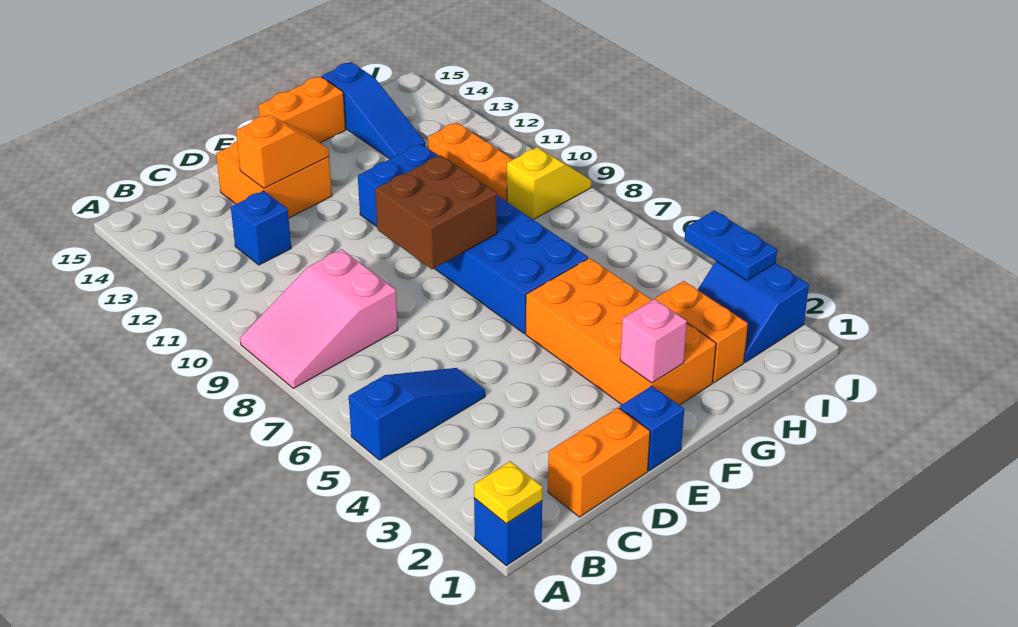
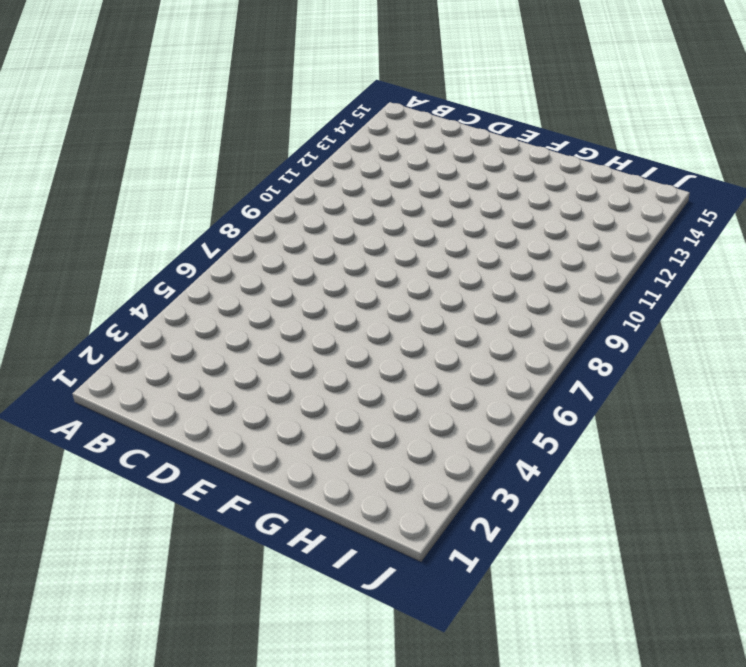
none -> blue 1x1 brick [474,498,542,565]
none -> blue 1x3 slope [349,368,485,460]
none -> pink 2x3 slope [240,249,398,388]

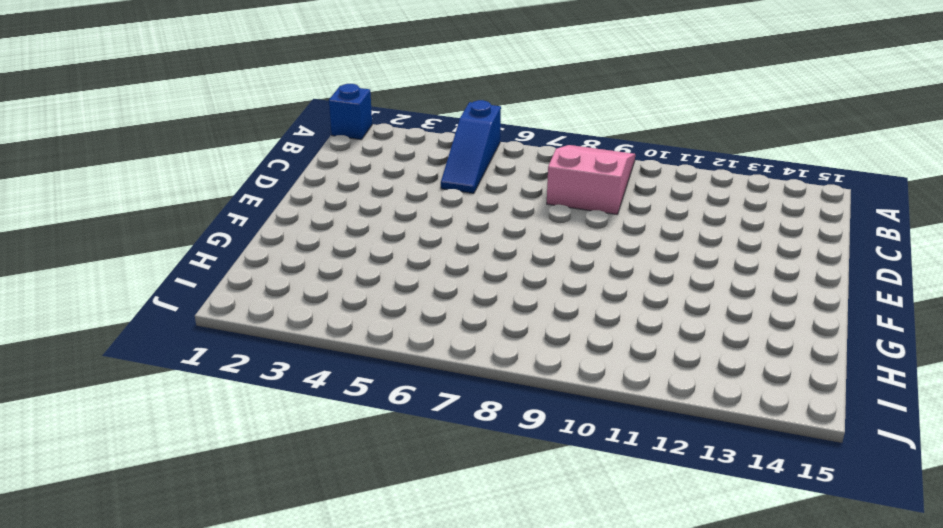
none -> orange 1x2 brick [548,407,650,517]
none -> blue 1x1 brick [231,191,291,265]
none -> orange 2x2 brick [216,141,332,218]

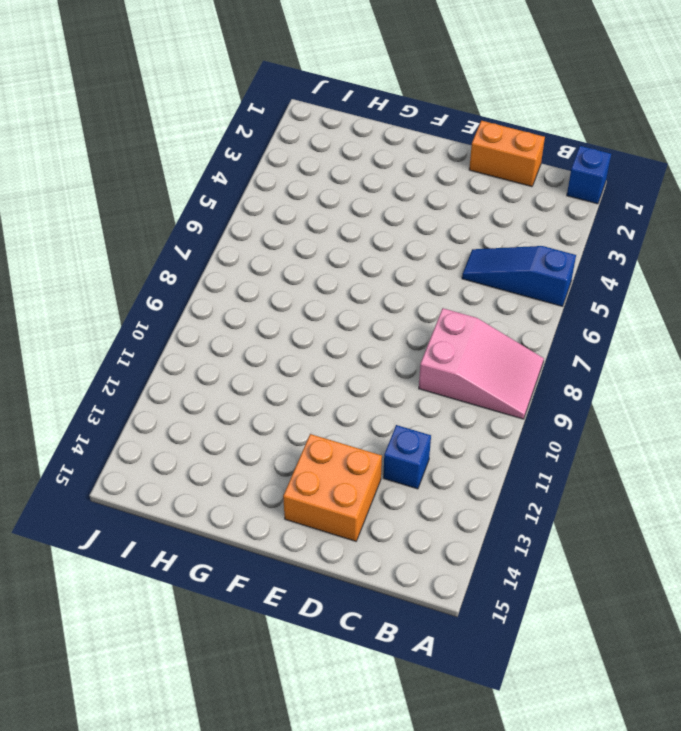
none -> blue 1x1 brick [619,386,684,471]
none -> orange 2x4 brick [526,258,716,405]
none -> blue 2x6 brick [358,144,588,333]

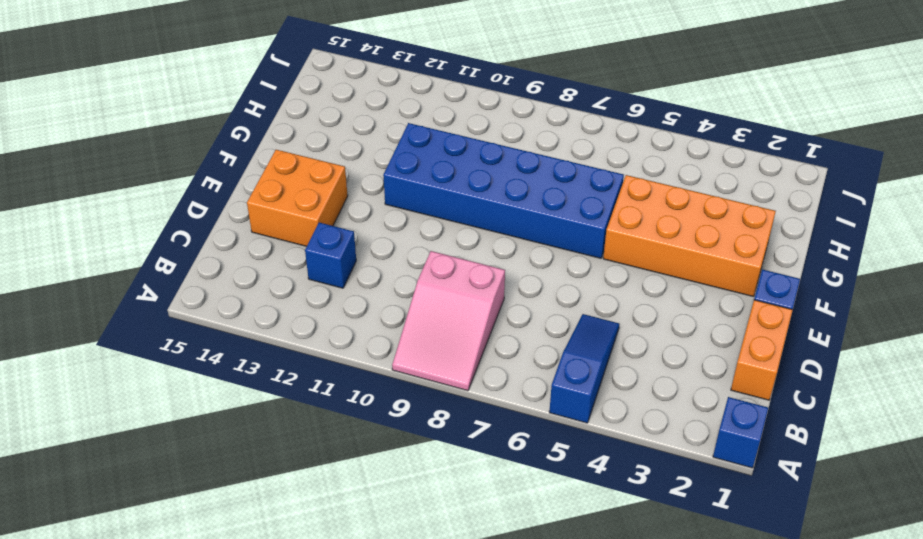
none -> orange 1x2 brick [258,76,346,143]
none -> orange 1x2 brick [654,281,748,383]
none -> blue 1x3 slope [322,62,425,159]

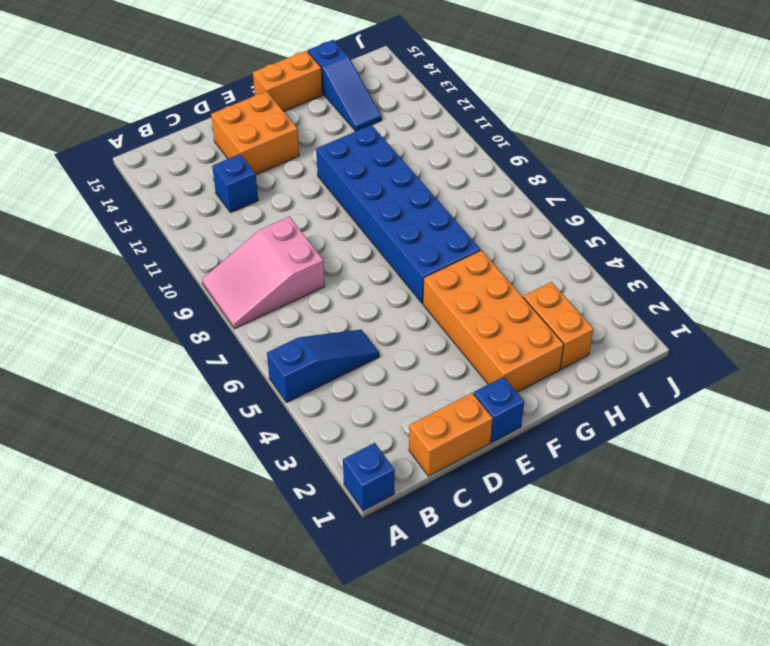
none -> blue 2x2 slope [698,261,809,362]
none -> yellow 1x2 slope [507,147,592,220]
none -> orange 1x3 plate [428,122,513,201]

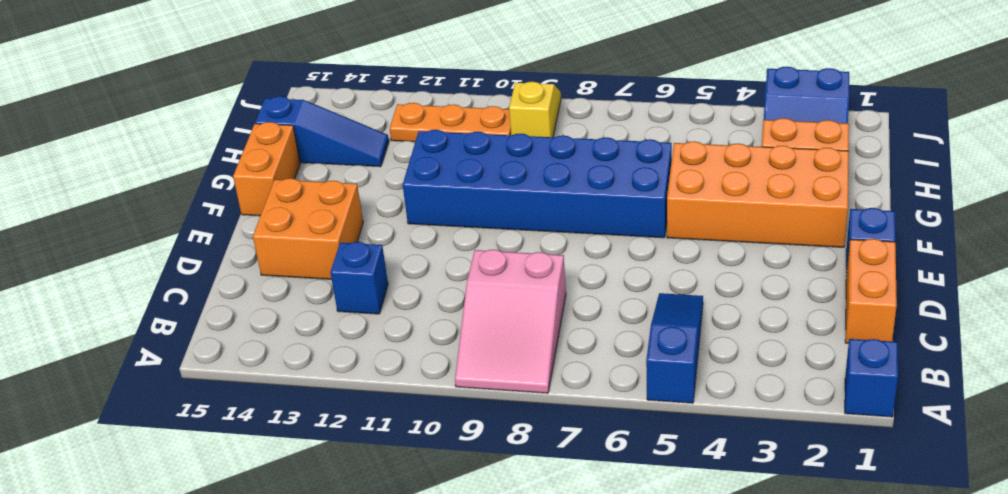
none -> yellow 1x1 plate [474,461,542,523]
none -> orange 1x2 slope [236,115,329,188]
none -> brown 2x2 brick [375,155,497,269]

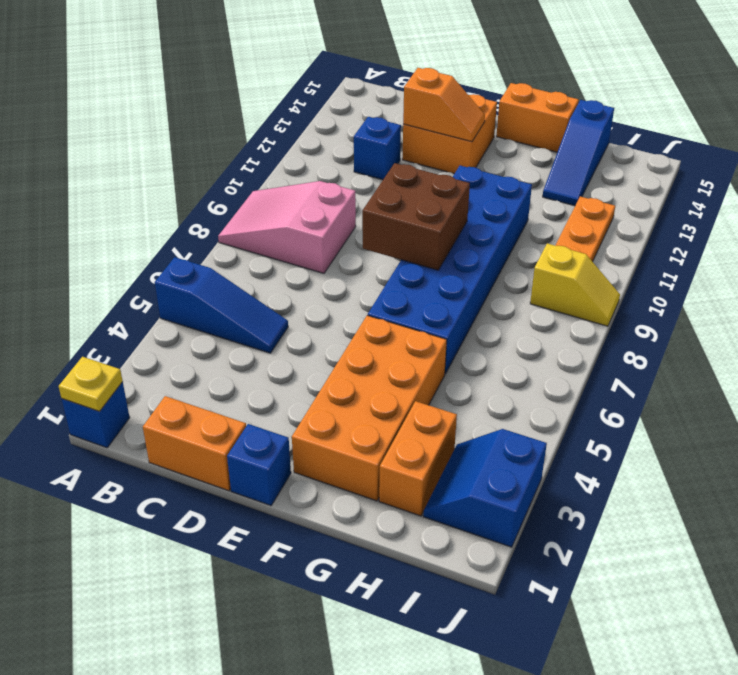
none -> pink 1x1 brick [620,299,687,383]
none -> blue 1x2 plate [685,210,777,280]

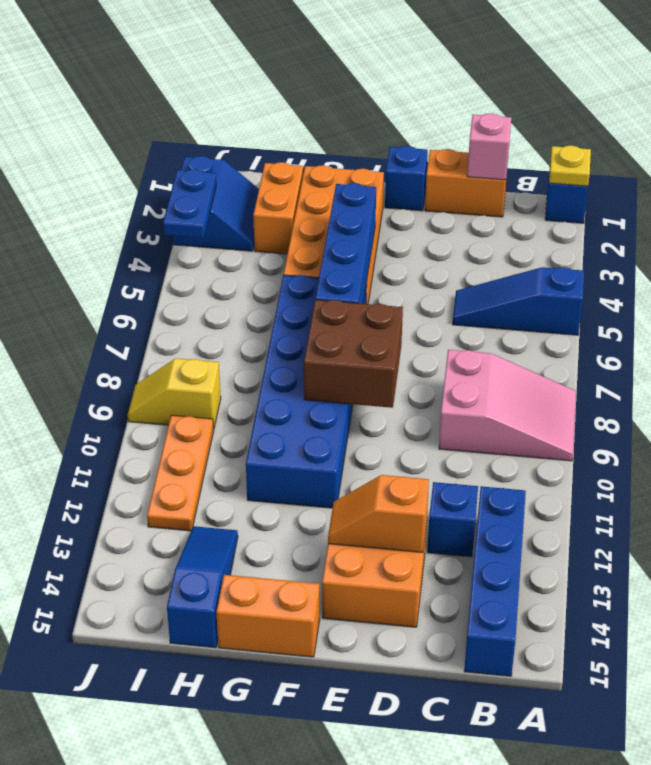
blue 1x4 brick [464,486,526,676] -> none
pink 1x1 brick [467,113,511,180] -> pink 1x1 brick moved to [620,299,687,383]
blue 1x4 brick [315,183,376,304] -> none

